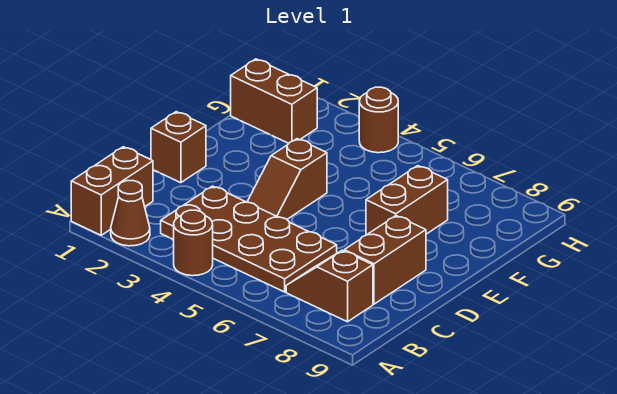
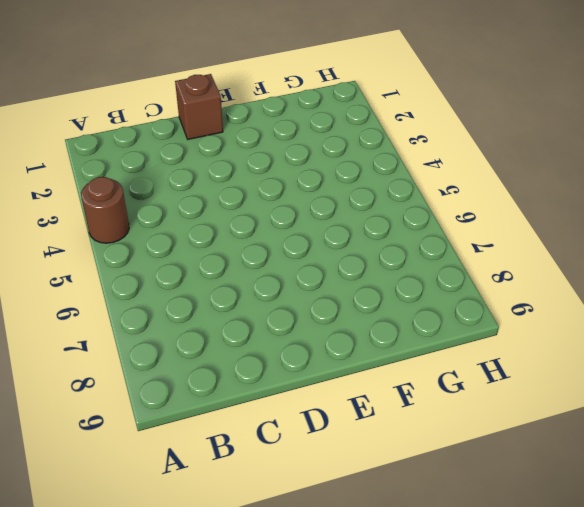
none -> brown 1x2 brick [71,147,153,235]
none -> brown 1x1 cone [111,180,150,246]

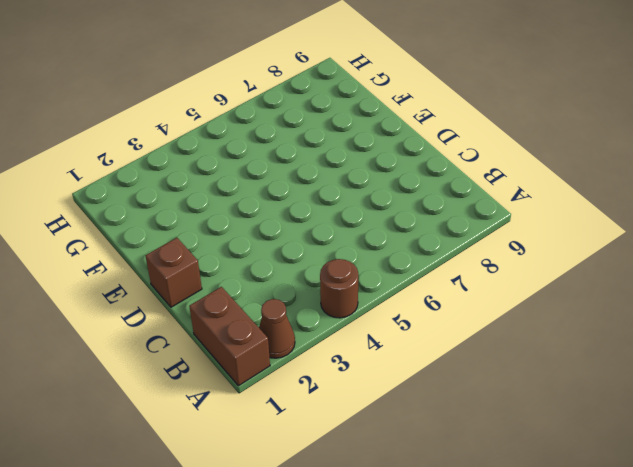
none -> brown 2x4 plate [161,186,337,292]
none -> brown 1x2 slope [286,250,373,322]

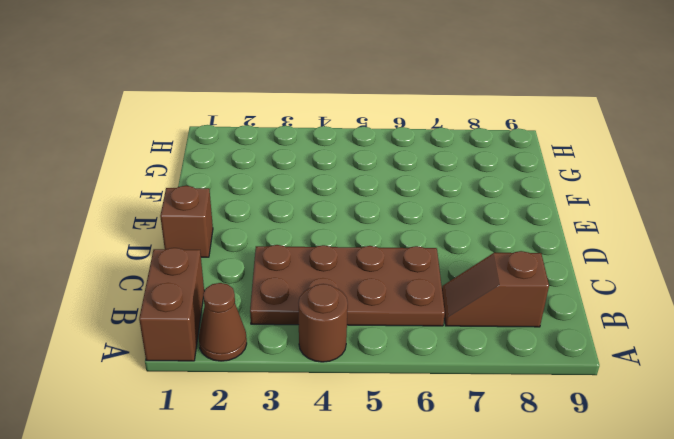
none -> brown 1x2 brick [344,216,426,304]
none -> brown 1x2 slope [247,139,327,219]

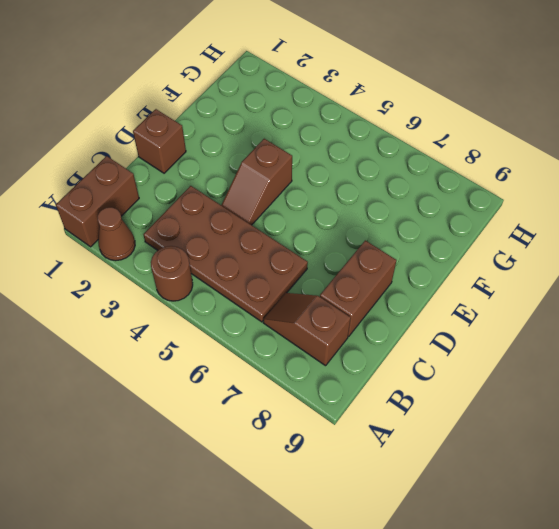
none -> brown 1x2 brick [366,166,448,235]
none -> brown 1x2 brick [231,59,317,143]

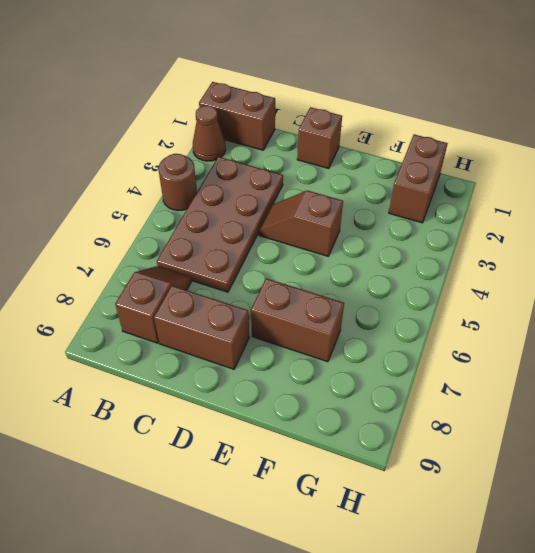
none -> brown 1x1 round brick [359,87,398,153]

